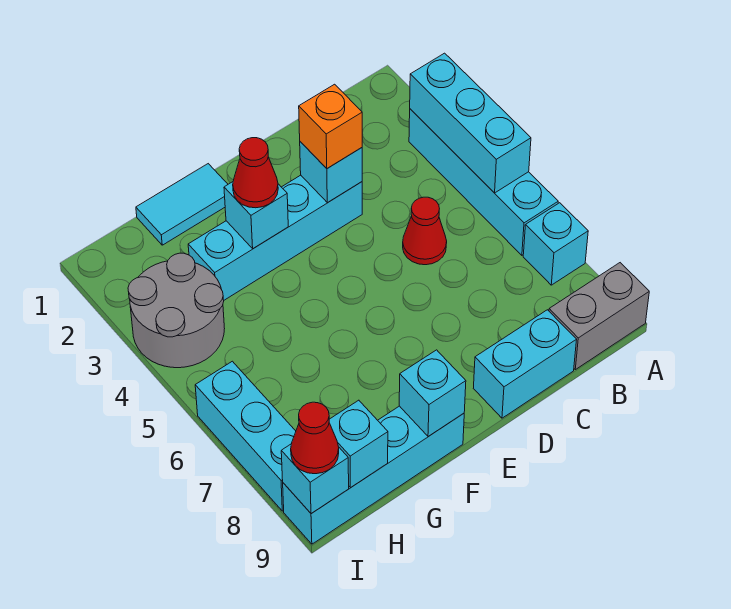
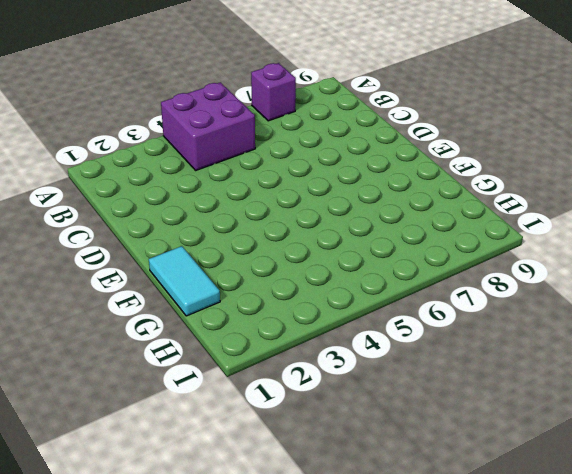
purple 2x2 brick [161,82,255,170] -> cyan 1x4 brick [409,109,558,255]
purple 1x1 brick [251,63,296,121] -> cyan 1x1 brick [523,203,588,285]
none -> grey 1x2 brick [549,263,649,370]
none -> red 1x1 cone [403,197,447,265]
none -> cyan 1x2 brick [473,310,577,418]

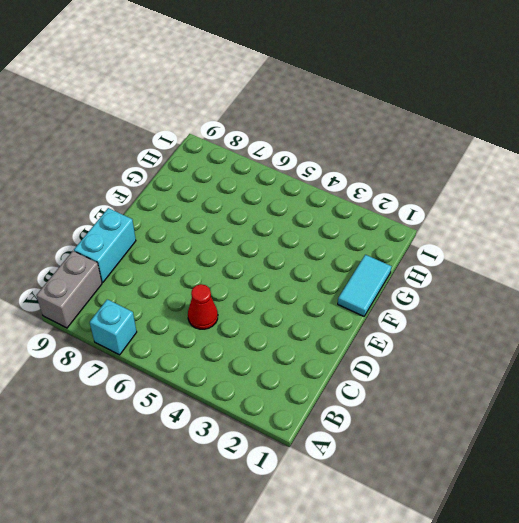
none -> cyan 1x4 brick [409,109,558,255]
none -> cyan 1x4 brick [188,175,362,300]
none -> cyan 1x4 brick [283,406,464,544]

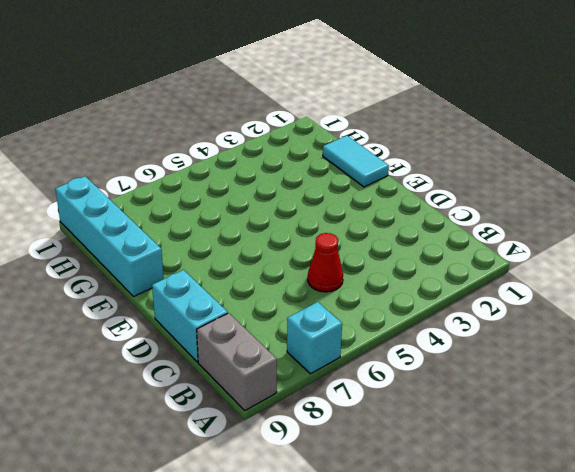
none -> cyan 1x4 brick [409,109,558,255]
none -> cyan 1x4 brick [188,175,362,300]
none -> grey 2x2 round brick [128,253,225,368]

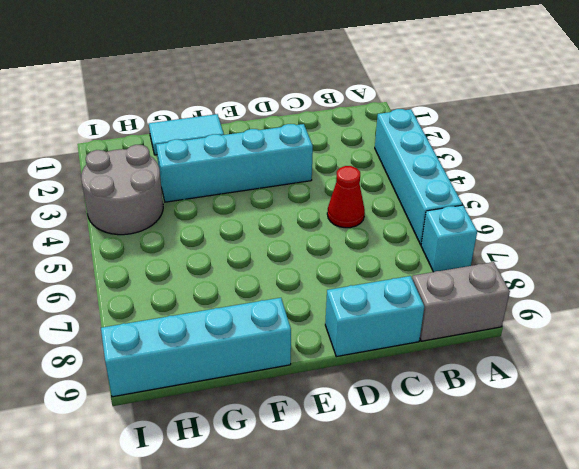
none -> cyan 1x3 brick [195,361,296,511]
none -> cyan 1x3 brick [410,53,531,193]
none -> cyan 1x1 brick [300,142,362,203]

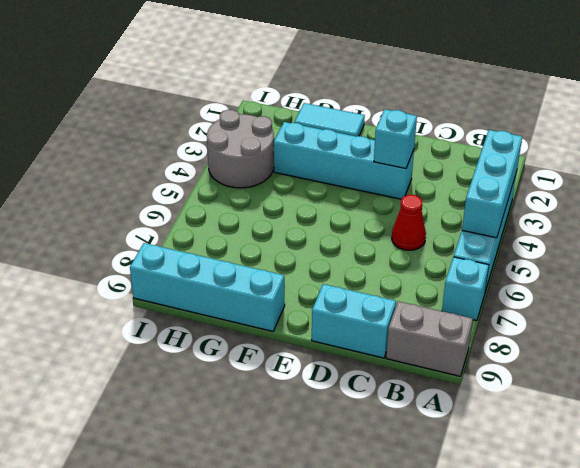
none -> cyan 1x3 brick [195,361,296,511]
none -> cyan 1x1 brick [224,182,288,249]
none -> cyan 1x1 brick [399,350,466,437]

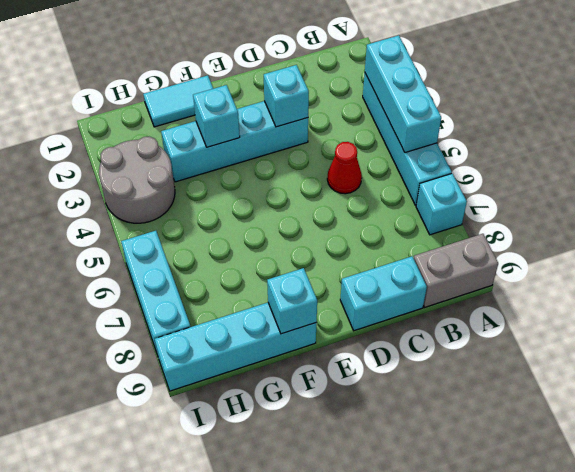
none -> cyan 1x1 brick [329,400,388,487]
none -> cyan 1x1 brick [281,444,349,514]
none -> orange 1x1 brick [299,84,362,168]

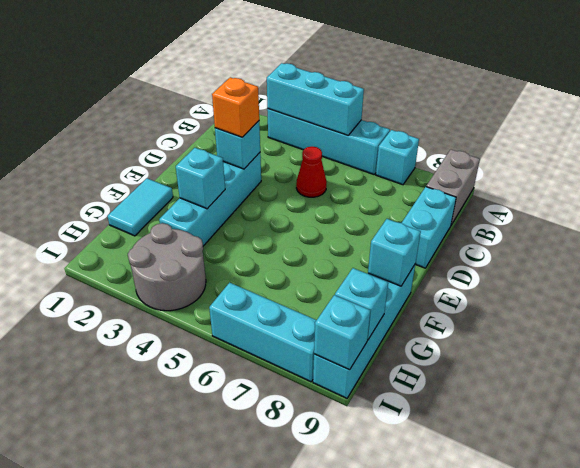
none -> red 1x1 cone [233,138,278,208]
none -> red 1x1 cone [291,402,339,474]

